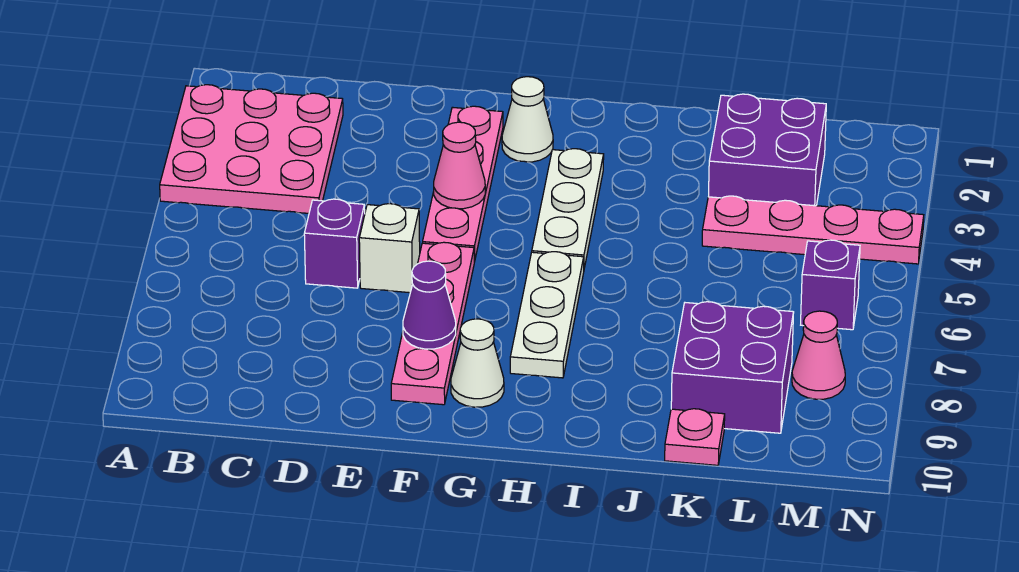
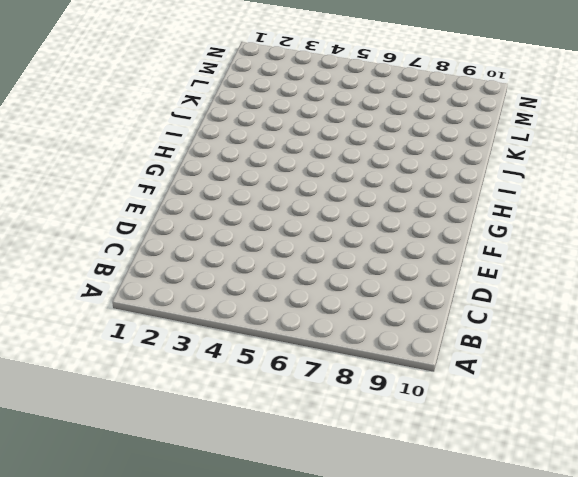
none -> pink 3x3 plate [160,85,343,213]
none -> purple 1x1 brick [304,199,365,288]
none -> white 1x1 brick [359,204,420,293]

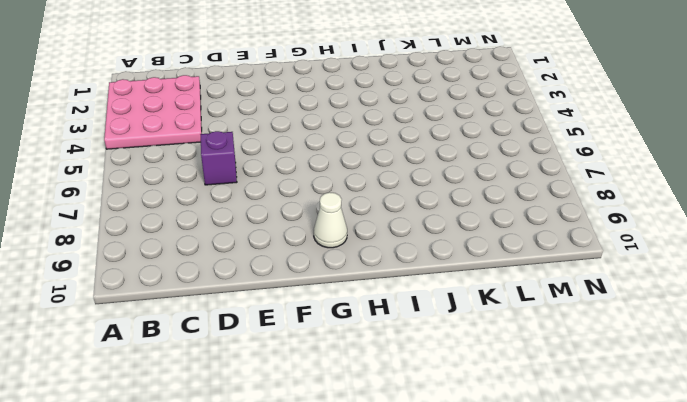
none -> white 1x1 brick [359,204,420,293]
none -> pink 1x4 plate [423,106,503,262]
none -> pink 1x4 plate [391,242,474,405]

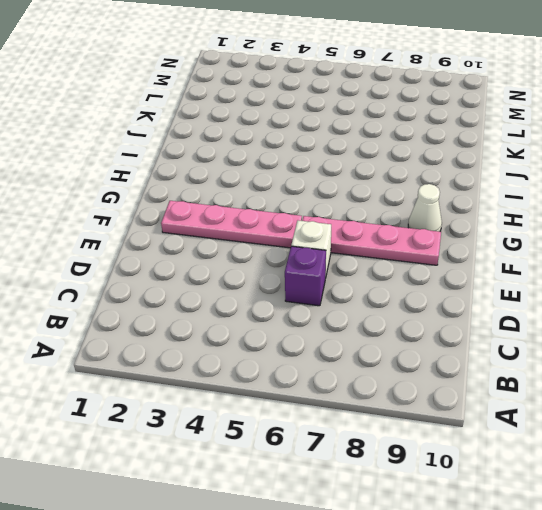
none -> pink 3x3 plate [160,85,343,213]
none -> white 1x1 cone [502,77,553,162]
none -> white 1x3 plate [532,149,604,268]

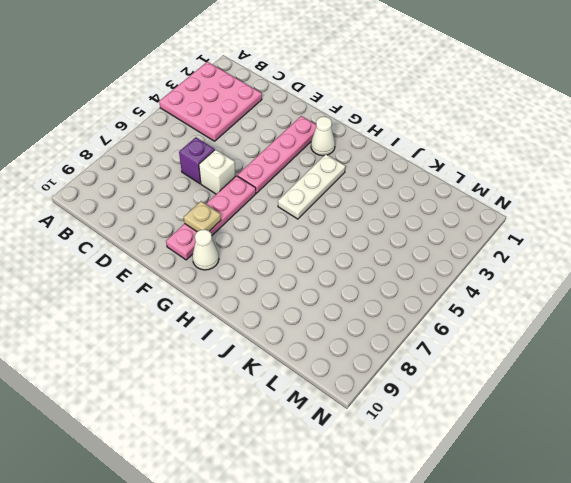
tan 1x1 plate [184,201,221,232] -> purple 1x1 cone [403,261,456,349]
none -> white 1x3 plate [510,252,584,378]
none -> purple 2x2 brick [709,94,826,206]
none -> pink 1x4 plate [702,196,924,264]

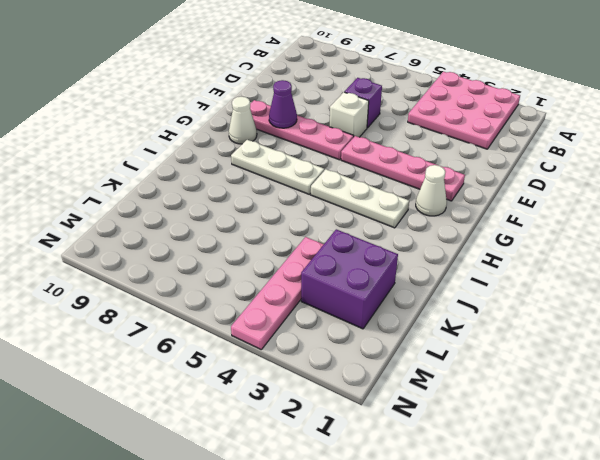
none -> purple 2x2 brick [671,302,794,433]
none -> pink 1x1 plate [665,409,725,465]
none -> purple 1x1 brick [801,240,860,330]

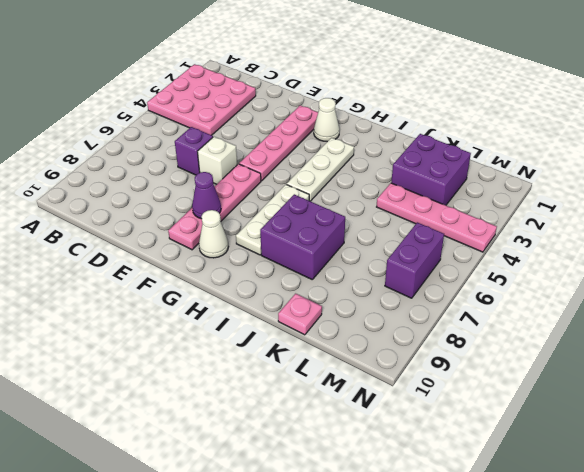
purple 2x2 brick [260,194,345,279] -> purple 2x2 brick moved to [671,302,794,433]
purple 1x2 brick [385,222,444,298] -> purple 1x1 brick [801,240,860,330]
none -> pink 1x1 cone [792,311,845,399]
none -> pink 1x1 cone [434,122,485,209]

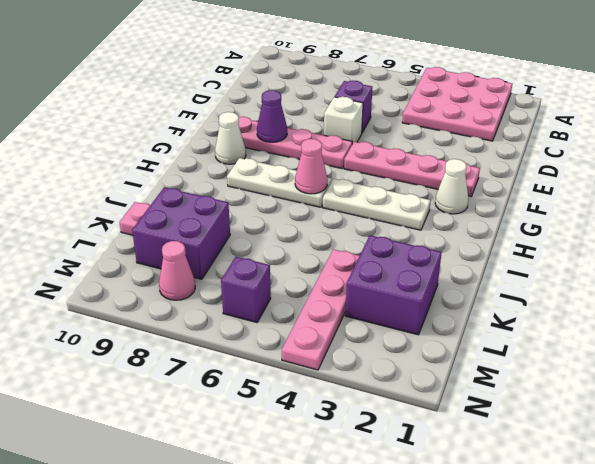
pink 1x1 cone [295,139,328,194] -> pink 1x1 cone moved to [434,122,485,209]

